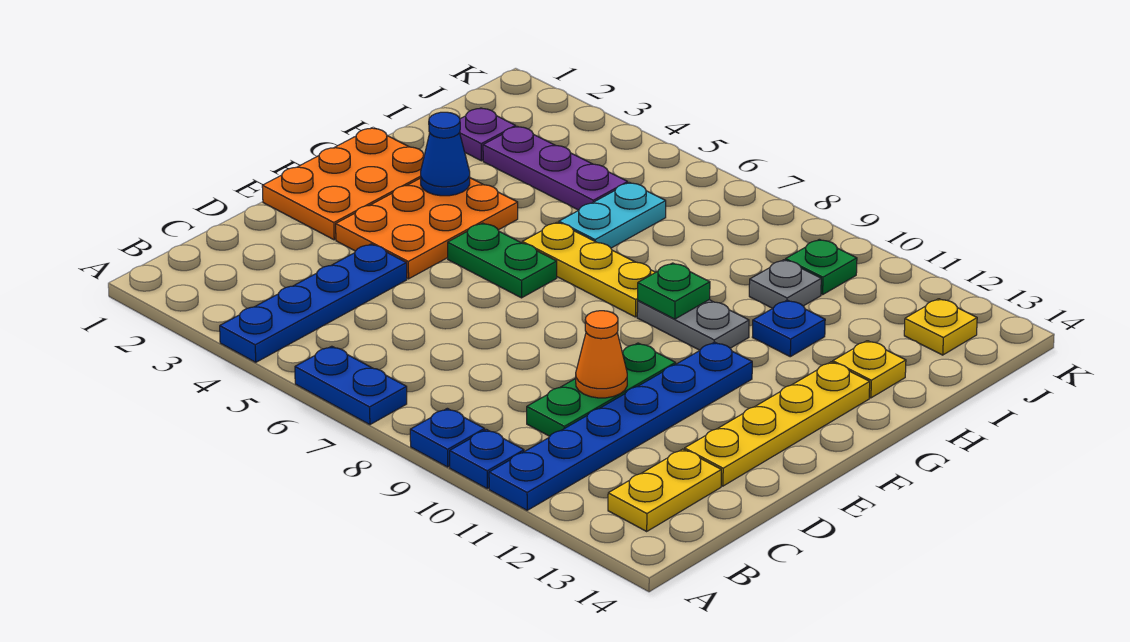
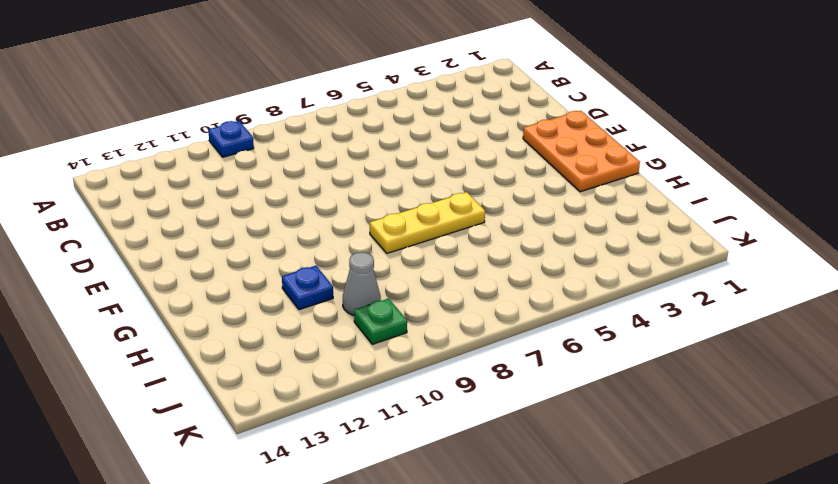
grey 1x1 cone [343,252,381,315] -> grey 1x1 plate [749,260,821,308]
none -> blue 1x4 plate [220,244,407,362]
none -> blue 1x2 plate [295,346,407,425]
none -> blue 1x1 plate [410,408,485,467]

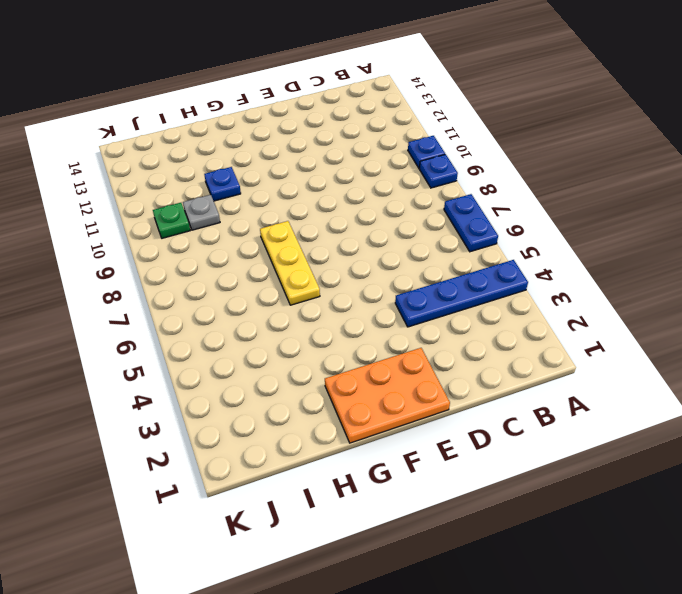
none -> blue 1x6 plate [489,342,752,510]
none -> yellow 1x2 plate [608,449,721,531]
none -> green 1x3 plate [527,343,676,436]

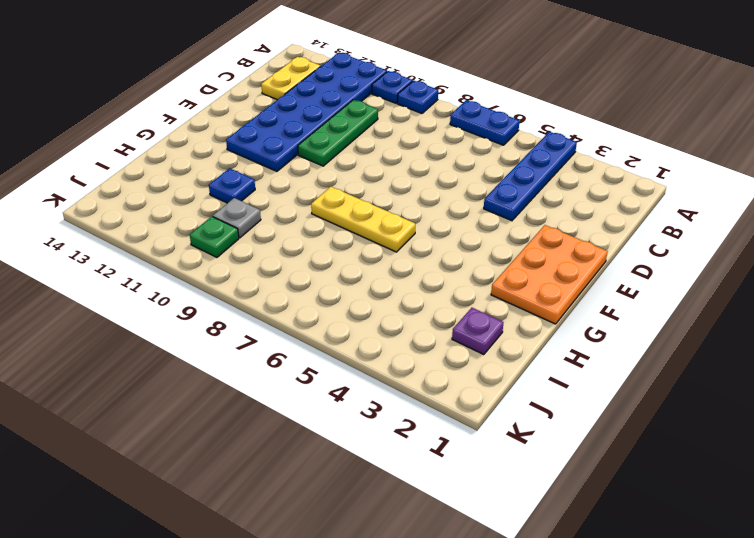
blue 2x6 plate [226,52,387,171] -> blue 1x6 plate [489,342,752,510]
none -> yellow 1x4 plate [685,362,870,486]
none -> orange 2x3 plate [336,178,518,279]
none -> green 1x2 plate [448,223,557,298]

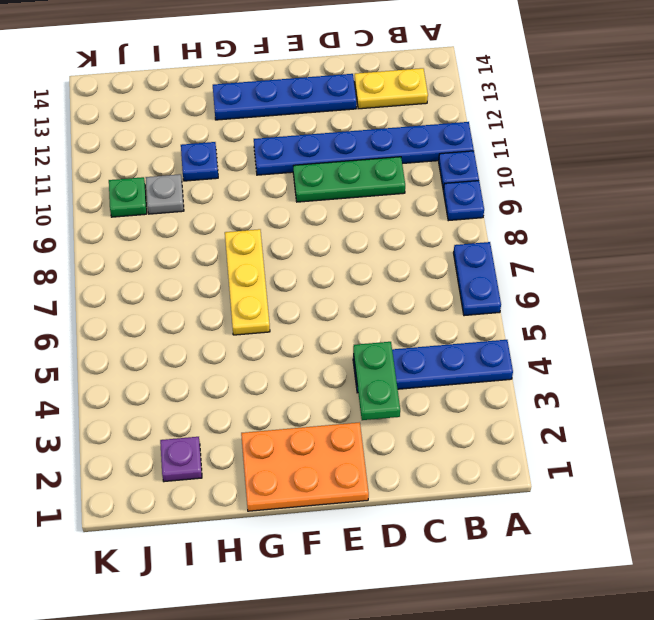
green 1x2 plate [353,342,400,420] -> green 1x2 plate moved to [448,223,557,298]
blue 1x4 plate [213,74,357,120] -> yellow 1x4 plate [685,362,870,486]
none -> orange 2x3 plate [336,178,518,279]
none -> grey 1x2 plate [637,300,749,350]
none -> cyan 1x2 plate [559,183,666,248]

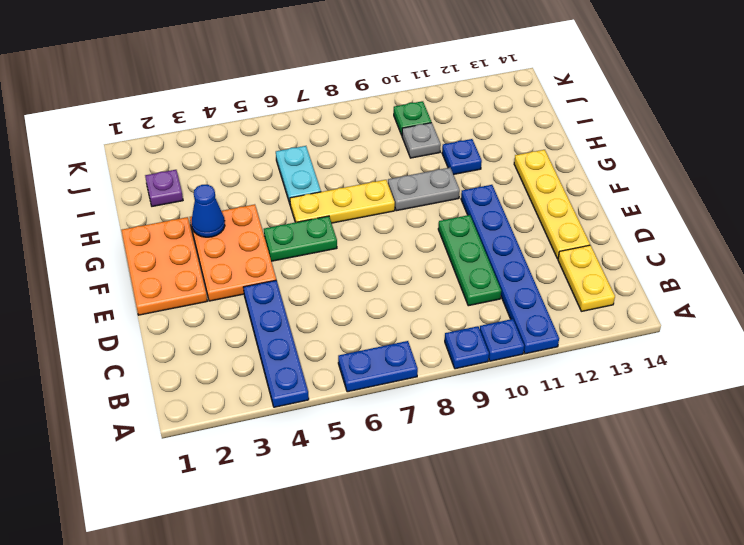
none -> yellow 1x1 plate [833,341,906,398]
none -> purple 1x3 plate [483,126,628,210]
none -> yellow 1x1 plate [904,299,977,355]

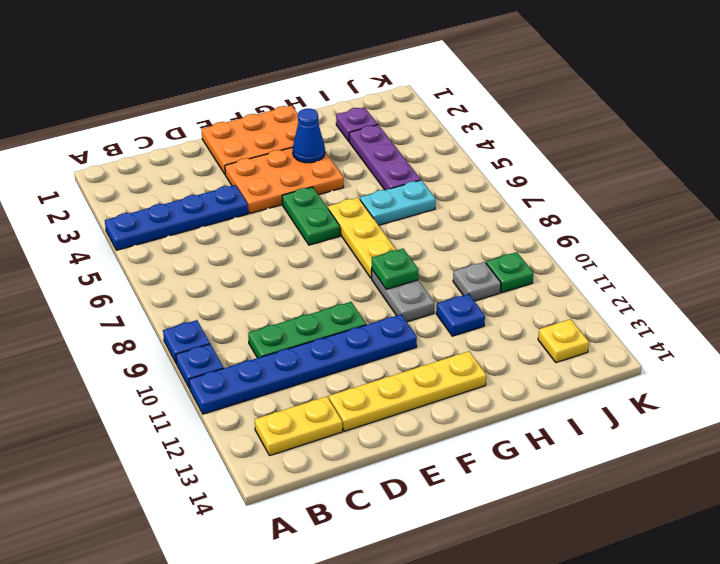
none -> blue 1x2 plate [295,346,407,425]
none -> yellow 1x1 plate [833,341,906,398]
none -> orange 1x1 cone [576,311,627,398]

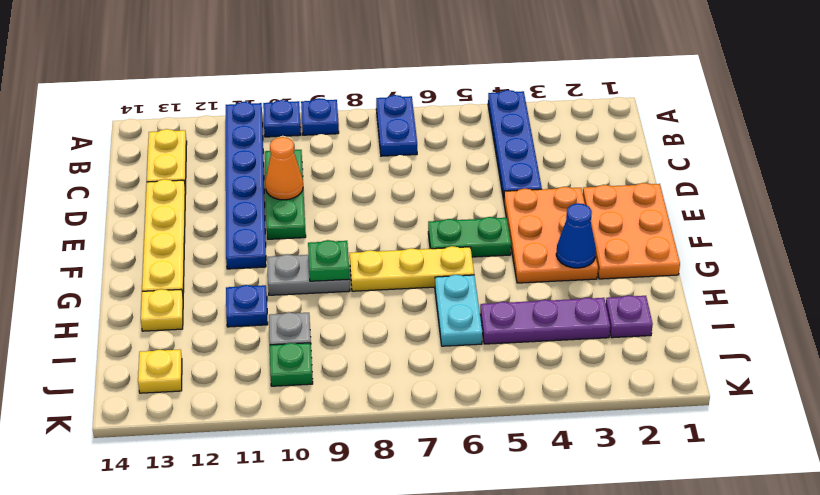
blue 1x2 plate [376,95,417,156] -> blue 1x2 plate turned to [295,346,407,425]

